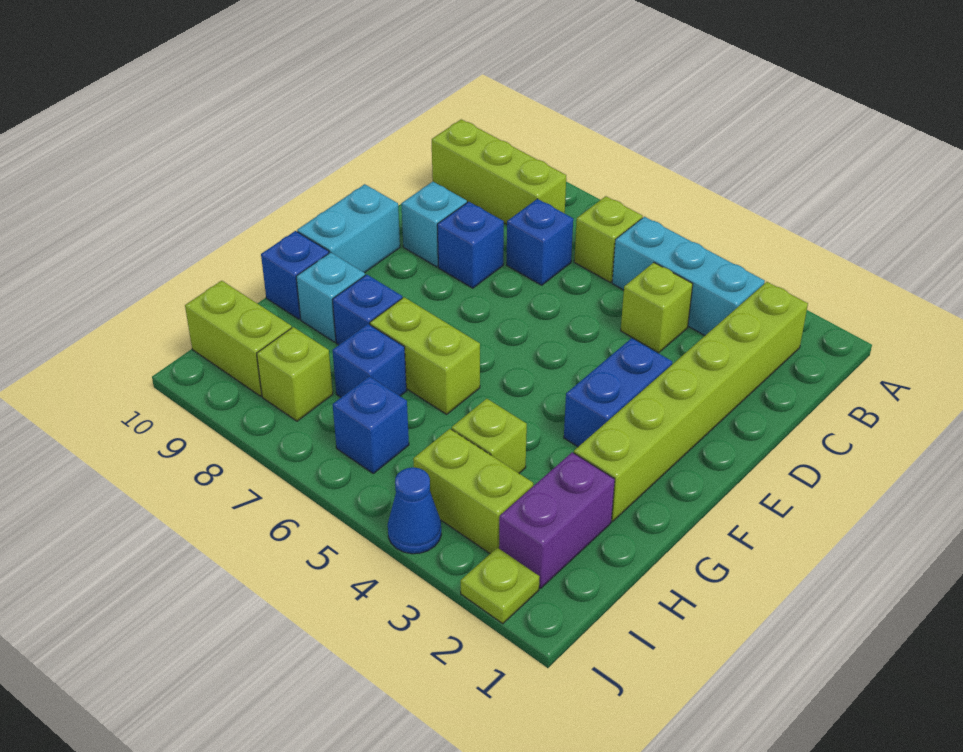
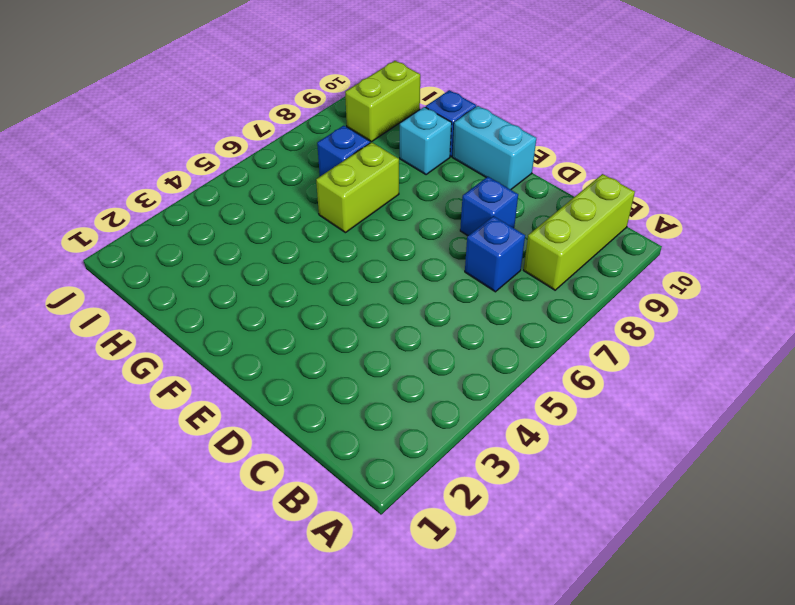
none -> lime 1x6 brick [574,282,808,521]
none -> cyan 1x3 brick [612,217,765,335]
none -> lime 1x1 brick [574,196,642,282]

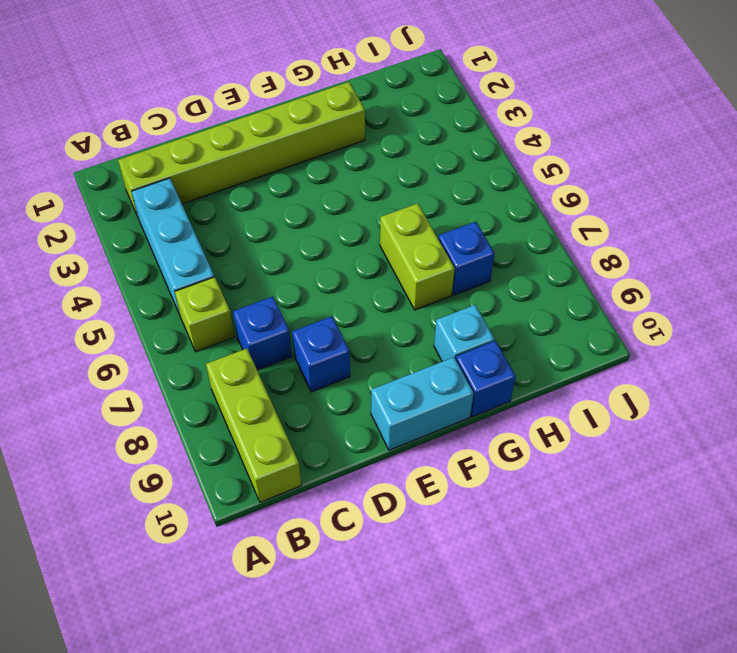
none -> lime 1x1 brick [621,263,693,353]
none -> cyan 1x1 brick [401,182,467,267]
none -> blue 1x2 brick [564,338,672,447]

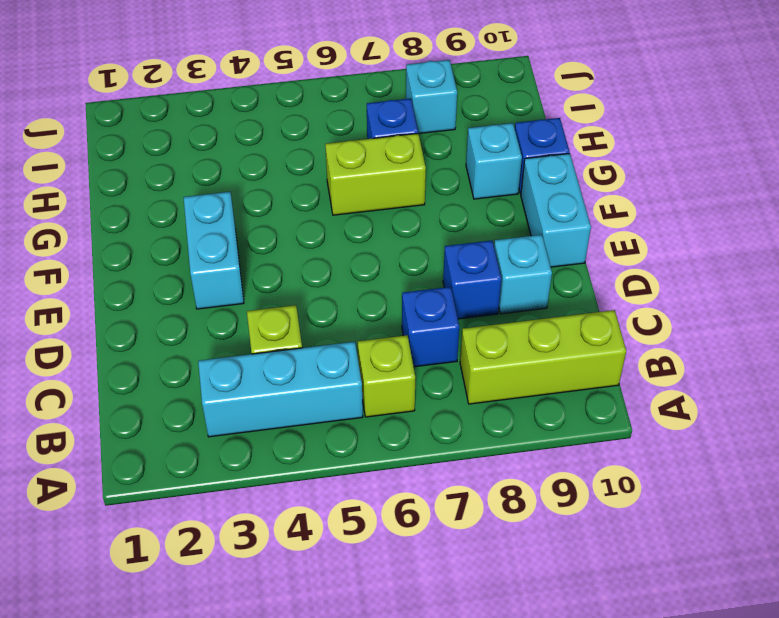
cyan 1x2 brick [184,192,244,309] -> blue 1x2 brick [564,338,672,447]
cyan 1x1 brick [406,60,457,134] -> lime 1x1 brick [257,327,333,421]
none -> lime 1x6 brick [574,282,808,521]
none -> blue 1x1 brick [332,275,402,345]
none -> purple 1x2 brick [499,452,615,588]

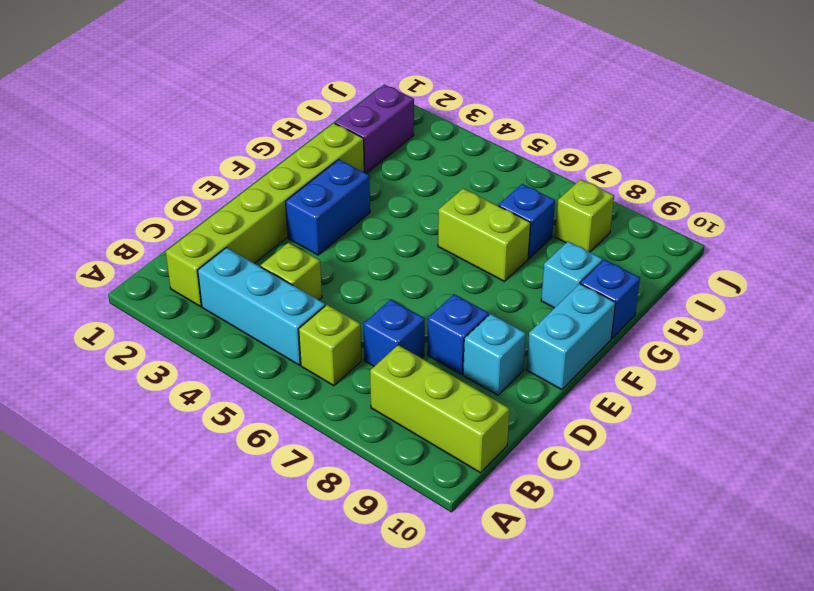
none -> blue 1x1 brick [332,275,402,345]
none -> lime 1x1 brick [452,399,527,473]
none -> lime 1x2 brick [413,429,533,554]

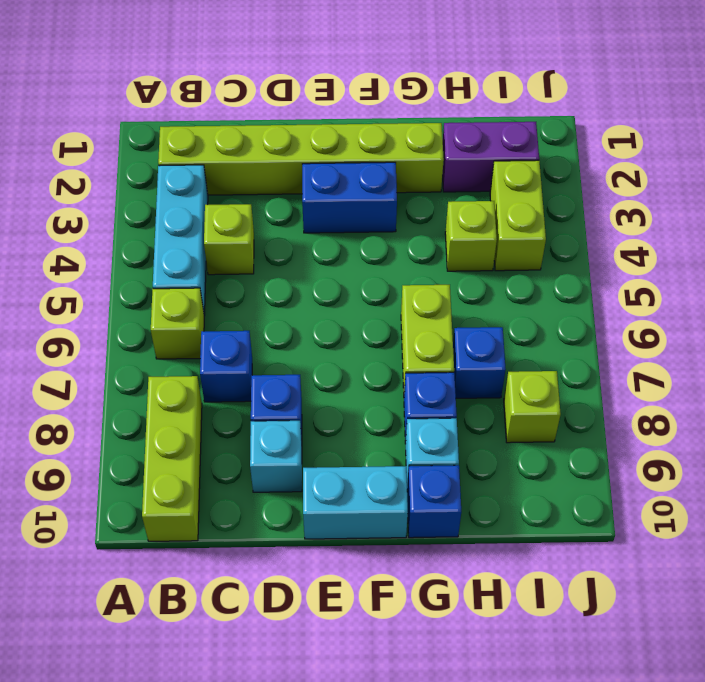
none -> blue 1x1 brick [333,376,409,473]
none -> lime 1x2 brick [185,281,292,396]
none -> lime 1x1 plate [461,548,539,624]

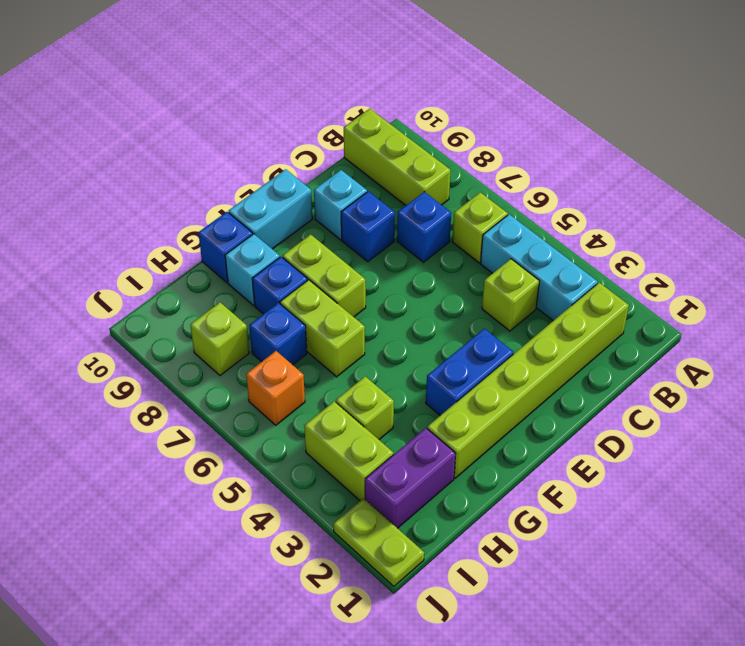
lime 1x2 brick [283,234,366,317] -> lime 1x2 brick moved to [185,281,292,396]
orange 1x1 brick [246,351,305,425] -> blue 1x1 brick [333,376,409,473]
lime 1x2 plate [333,498,424,586] -> lime 1x1 plate [461,548,539,624]
none -> blue 1x1 cone [388,467,441,554]

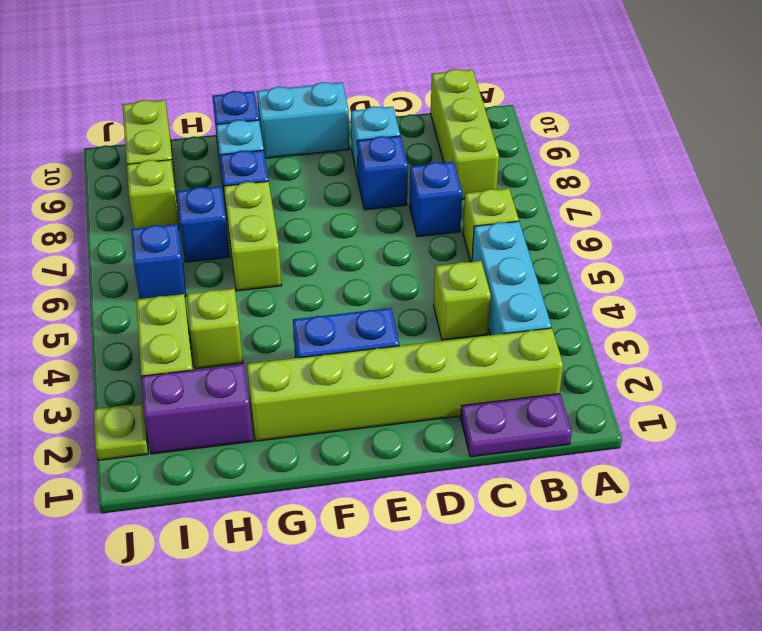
purple 1x2 plate [461,394,572,457] -> none
none -> blue 1x1 cone [388,467,441,554]

